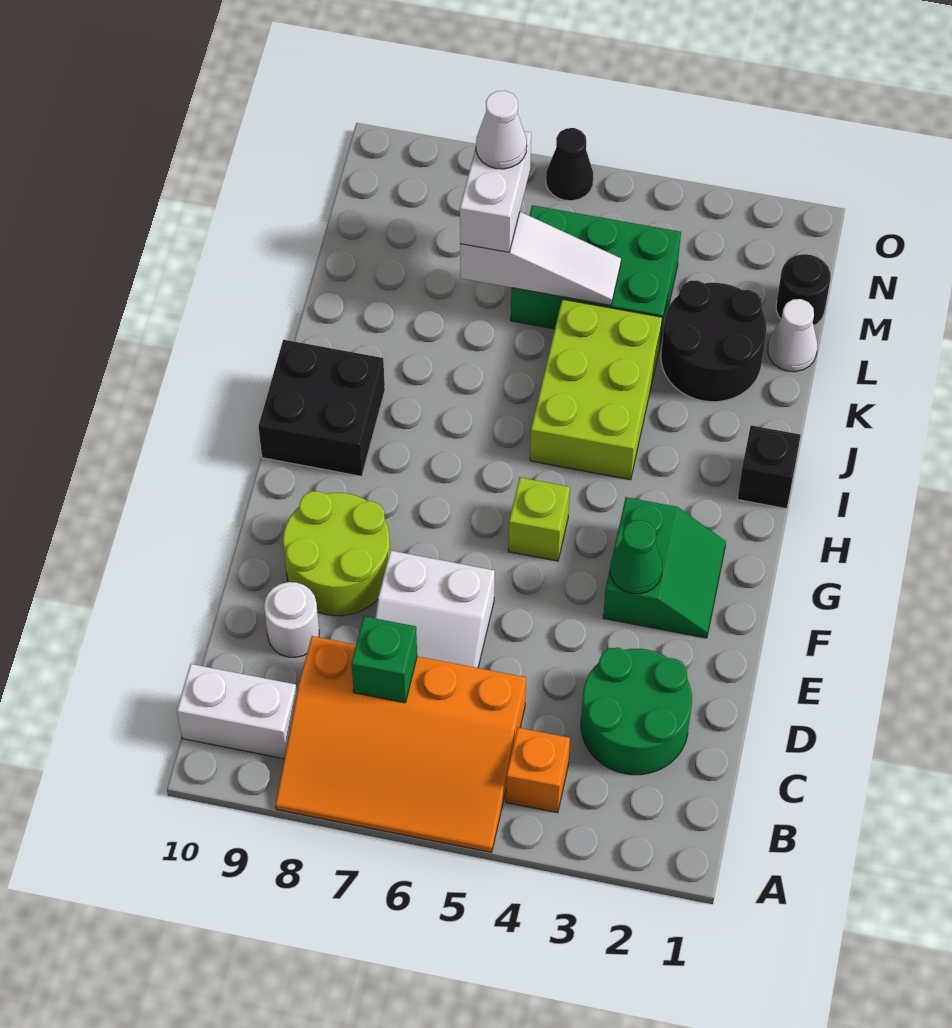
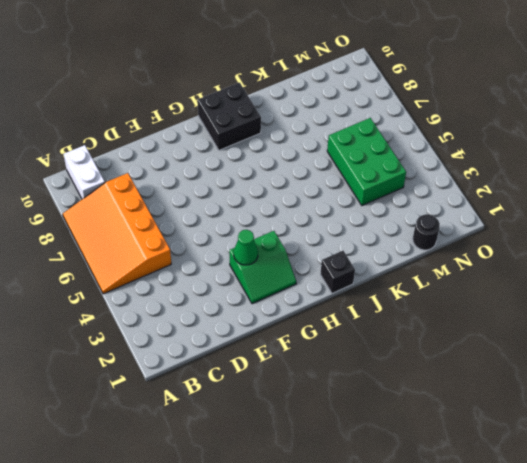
none -> orange 1x1 brick [506,728,570,813]
none -> green 2x2 round brick [581,648,692,775]
none -> white 2x2 slope [375,551,495,668]

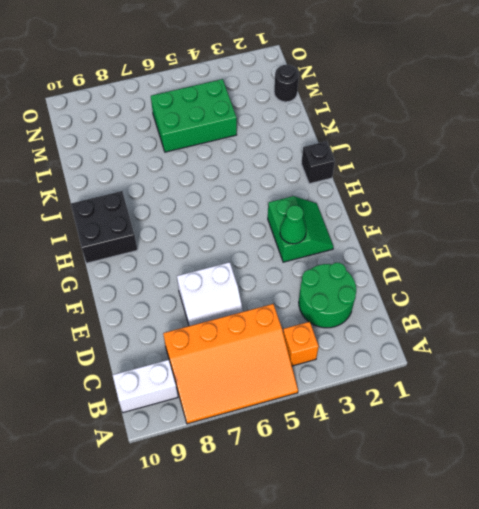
none -> white 1x1 round brick [264,582,319,657]
none -> lime 2x2 round brick [283,491,390,616]
none -> lime 1x1 brick [508,478,570,561]

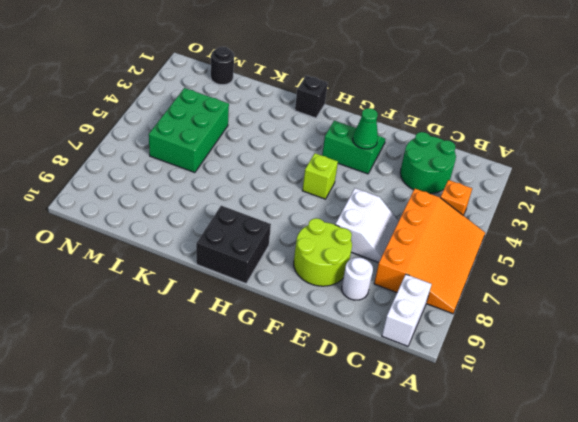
none -> lime 2x3 brick [530,299,662,480]
none -> black 2x2 round brick [661,281,767,402]
none -> white 1x1 cone [768,299,817,372]

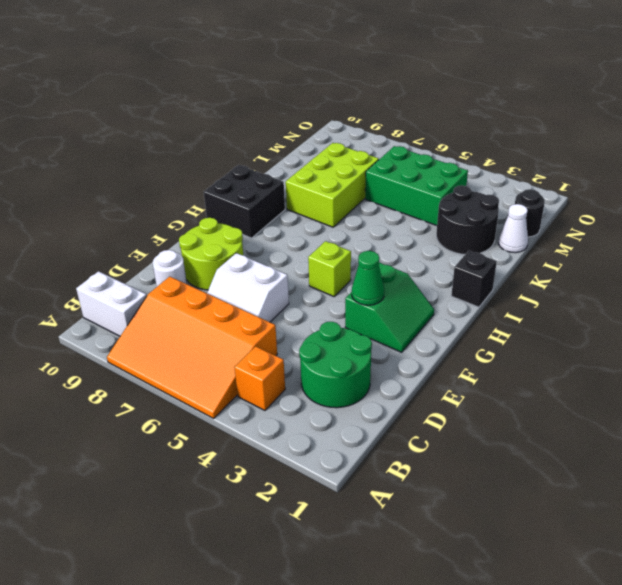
lime 2x3 brick [286,143,379,227] -> lime 2x3 brick moved to [530,299,662,480]
none -> black 1x1 cone [546,128,593,201]
none -> green 1x1 brick [351,616,417,703]
none -> white 1x3 slope [460,212,621,305]

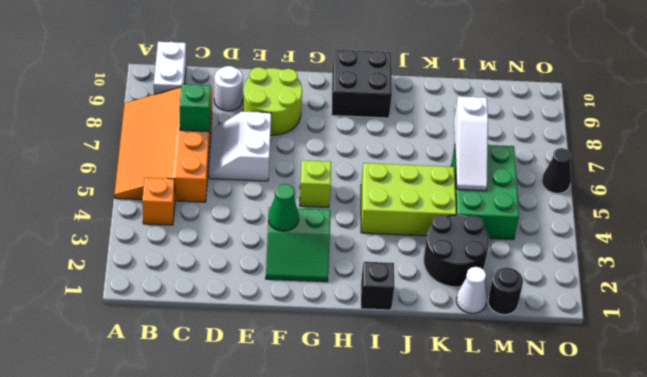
none -> green 2x2 round brick [581,648,692,775]
none -> white 1x2 brick [460,131,531,252]
none -> white 1x1 cone [476,91,527,169]

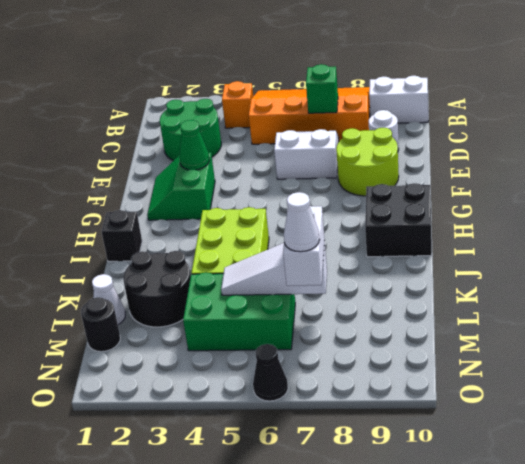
none -> lime 1x1 brick [508,478,570,561]

